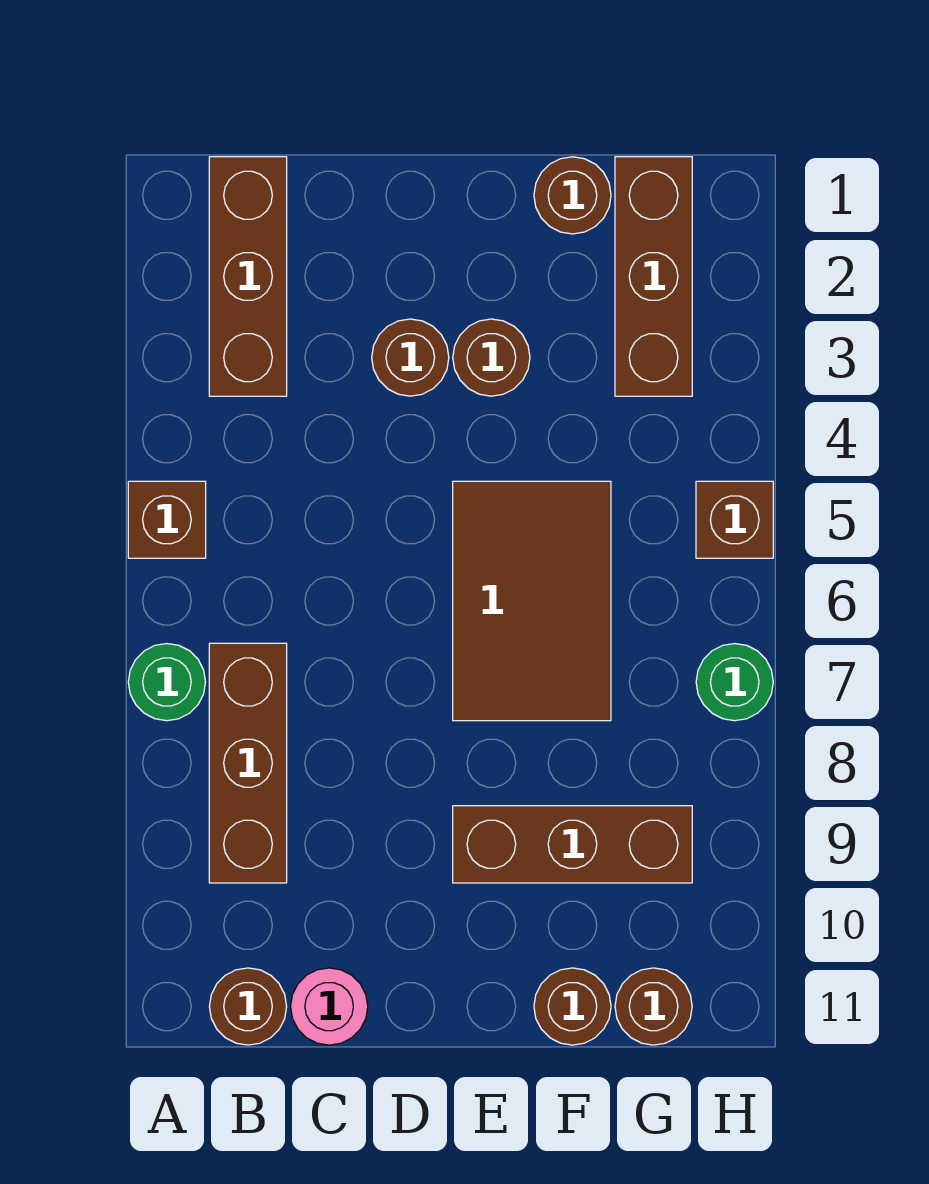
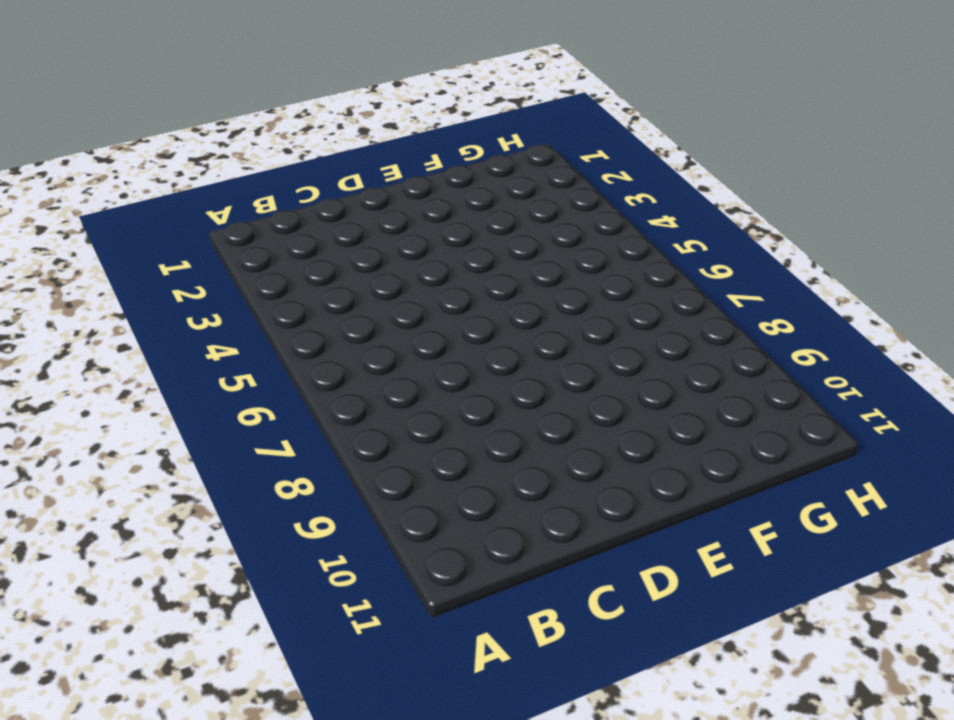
none -> brown 1x1 brick [128,481,206,558]
none -> green 1x1 round brick [128,644,205,721]
none -> brown 1x3 brick [209,157,287,396]

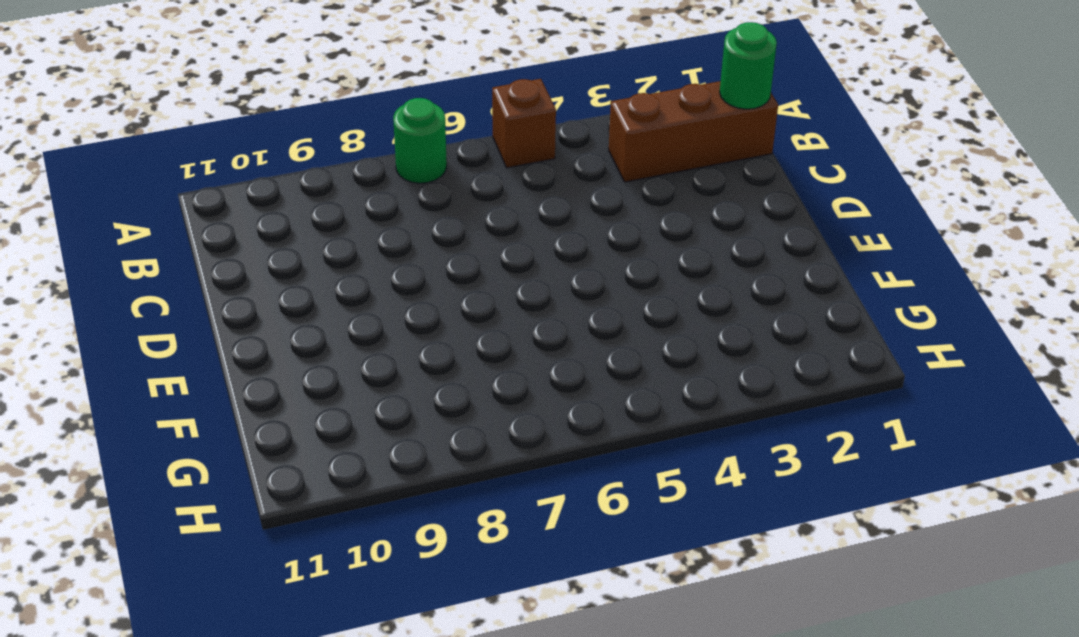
green 1x1 round brick [720,22,777,109] -> green 1x1 round brick moved to [696,644,773,721]
none -> brown 1x3 brick [209,643,287,883]
none -> brown 1x1 round brick [209,968,287,1045]
none -> pink 1x1 round brick [291,968,368,1045]

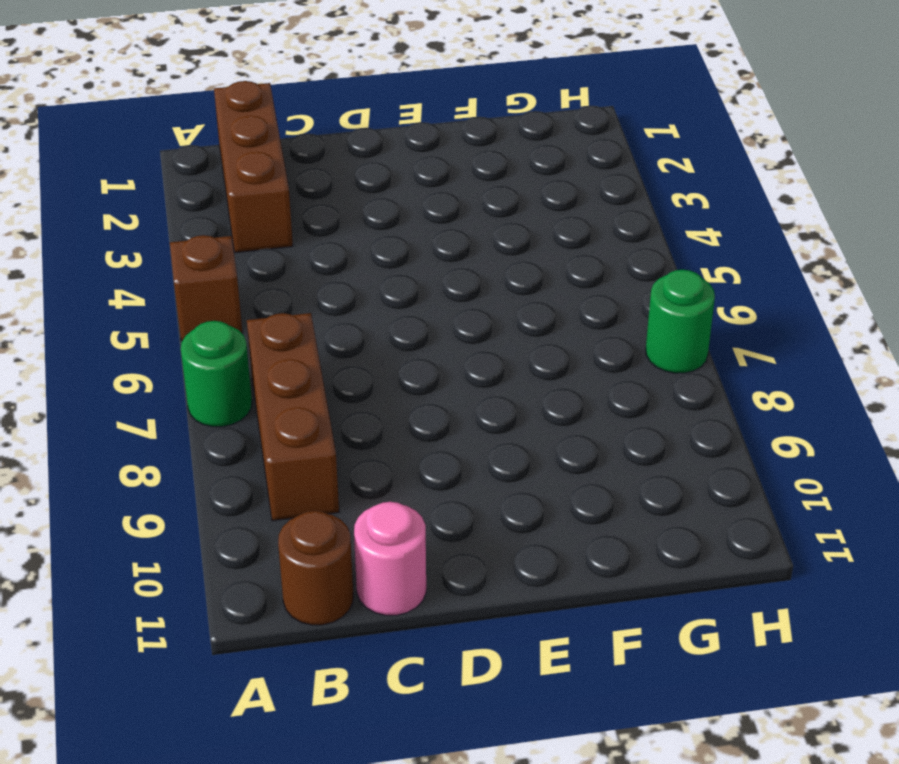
none -> brown 1x1 round brick [372,319,449,396]
none -> brown 1x1 round brick [453,319,530,396]
none -> brown 2x3 tile [453,481,611,721]

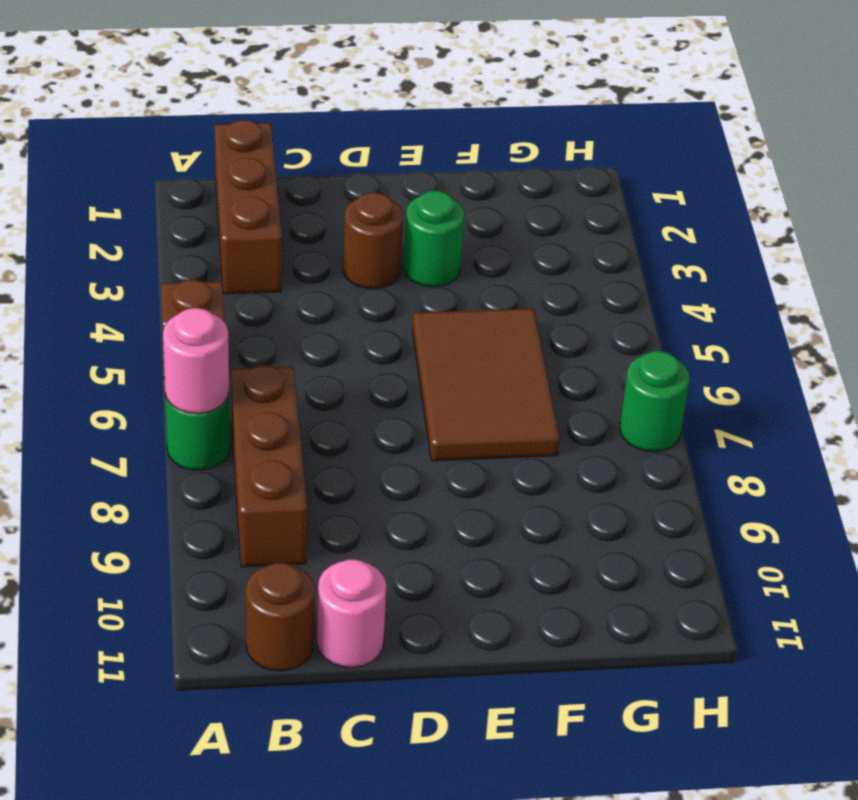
pink 1x1 round brick [163,308,229,413] -> none
green 1x1 round brick [403,191,464,287] -> brown 1x1 round brick [453,319,530,396]
none -> brown 1x3 brick [453,806,692,883]
none -> brown 1x1 round brick [534,157,611,234]
none -> brown 1x1 round brick [534,968,611,1045]

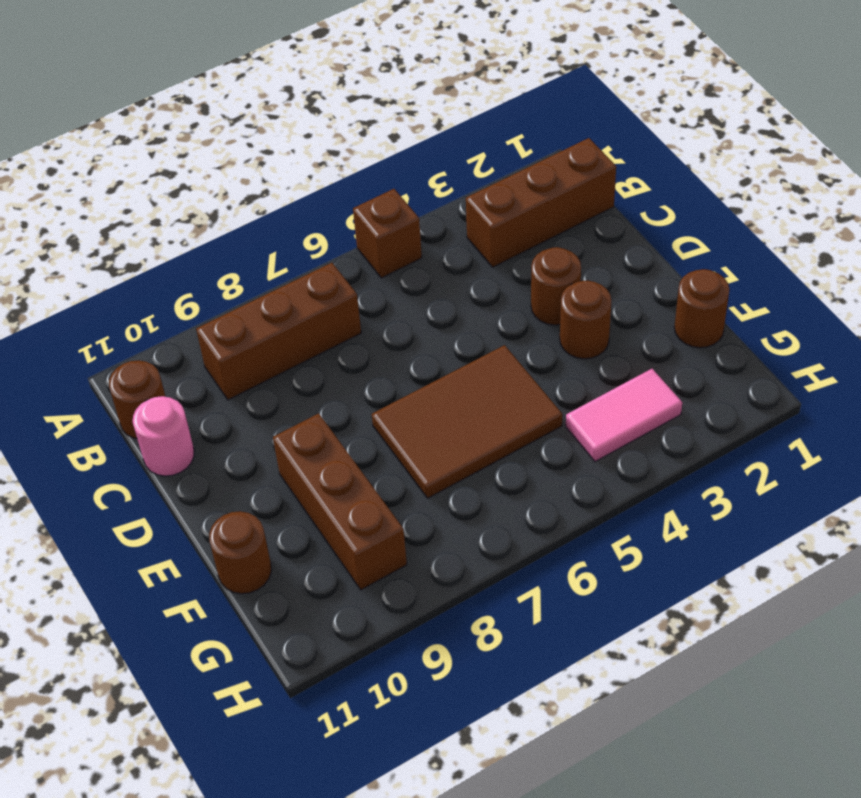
pink 1x2 tile [566,369,682,462] -> brown 1x3 brick [615,157,692,396]
none -> green 1x1 round brick [128,644,205,721]
none -> brown 1x1 round brick [615,968,692,1045]
none -> brown 1x1 brick [696,481,773,558]

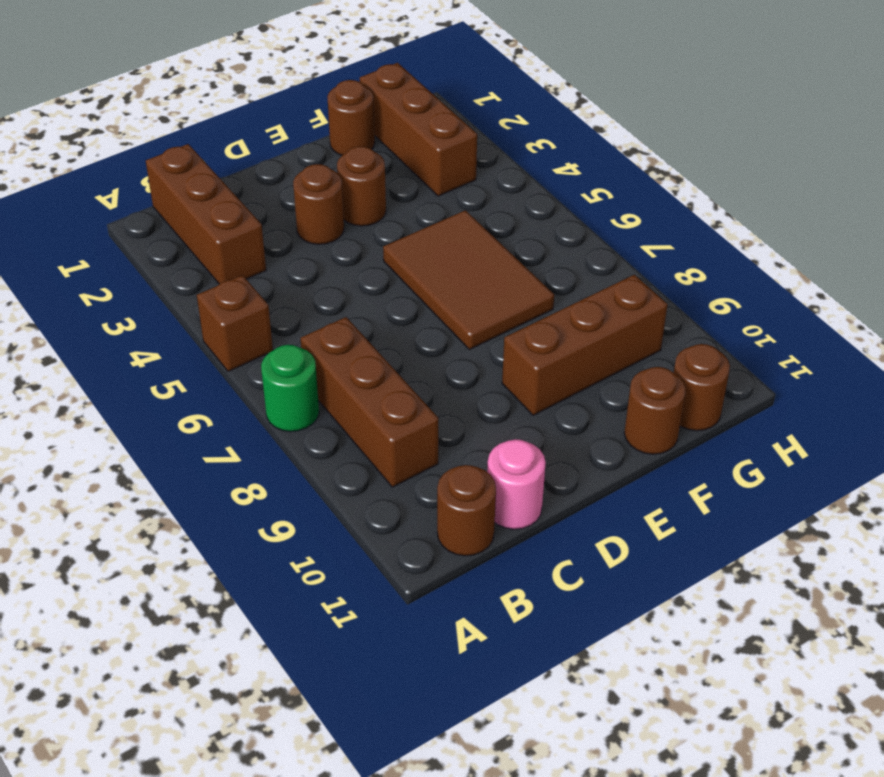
none -> brown 1x1 brick [696,481,773,558]
none -> green 1x1 round brick [696,644,773,721]

